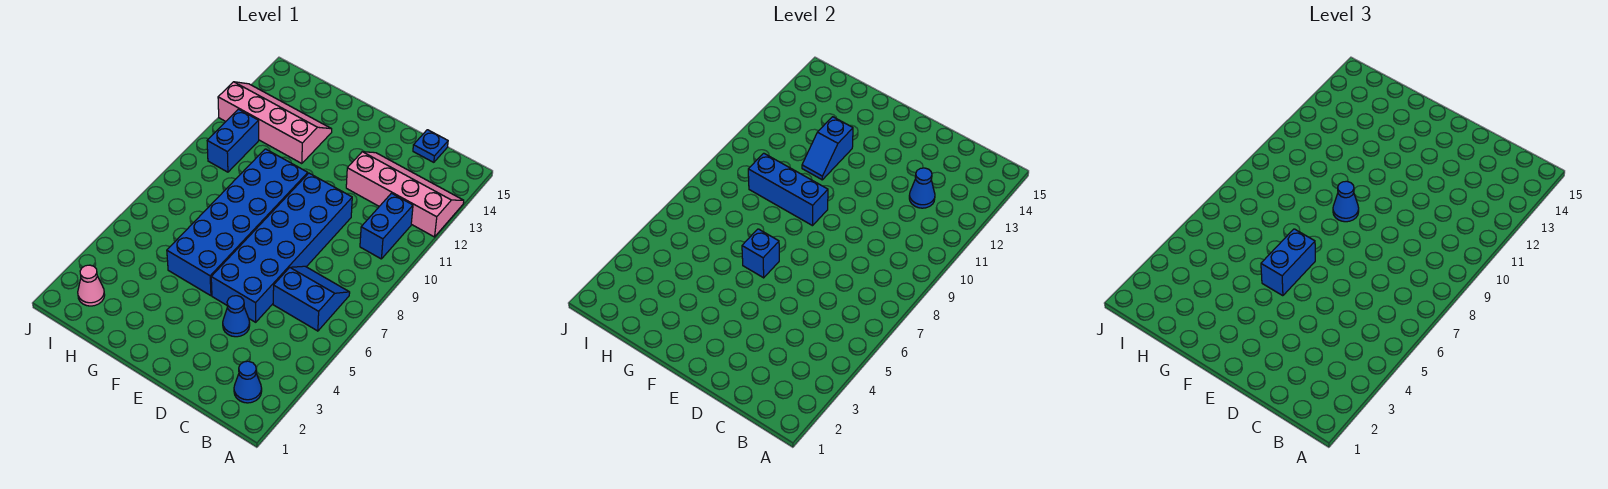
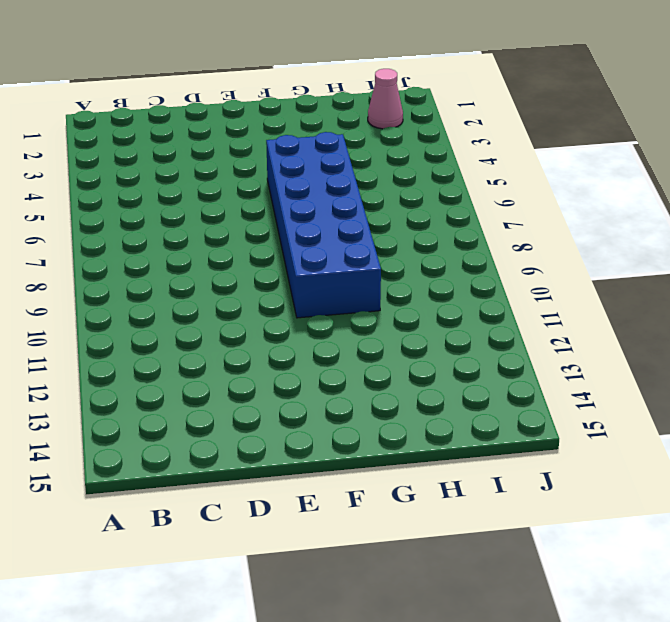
none -> pink 2x4 slope [346,152,464,237]
none -> blue 1x1 cone [234,361,262,403]
none -> blue 2x2 slope [273,266,350,331]

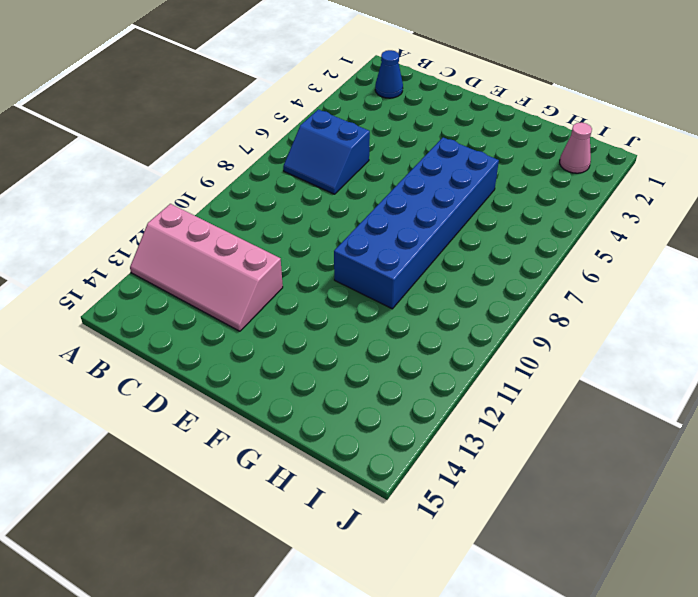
none -> blue 1x2 brick [360,193,413,259]
none -> blue 1x1 plate [413,130,448,162]
none -> blue 1x1 cone [223,296,250,337]

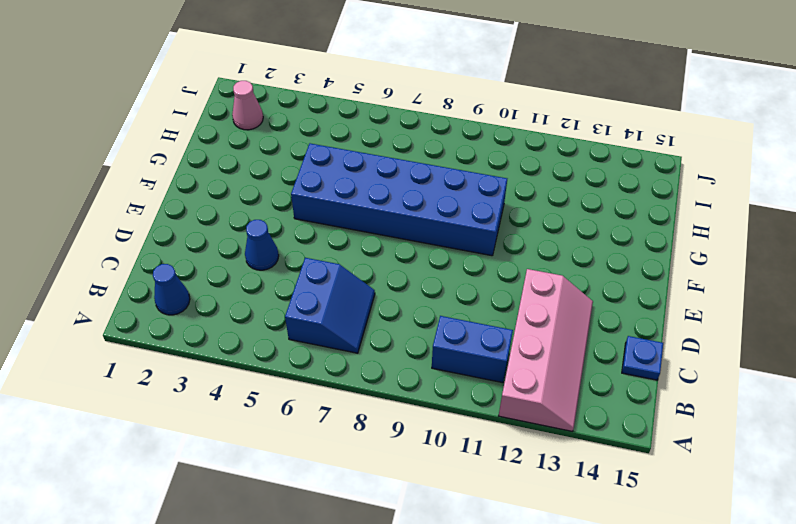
none -> blue 2x6 brick [211,173,352,322]
none -> pink 2x4 slope [218,82,332,164]
none -> blue 1x2 brick [207,109,259,172]

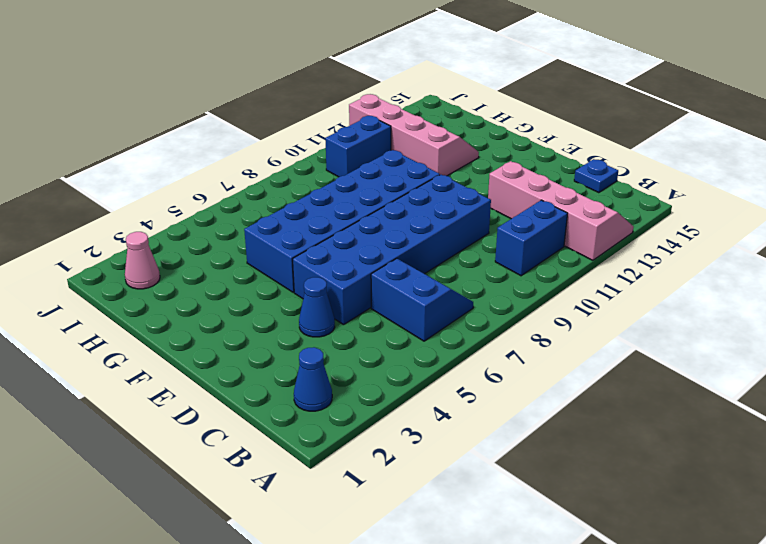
none -> blue 1x1 cone [909,168,935,208]
none -> blue 1x1 brick [742,229,779,278]
none -> blue 1x3 brick [748,153,828,226]

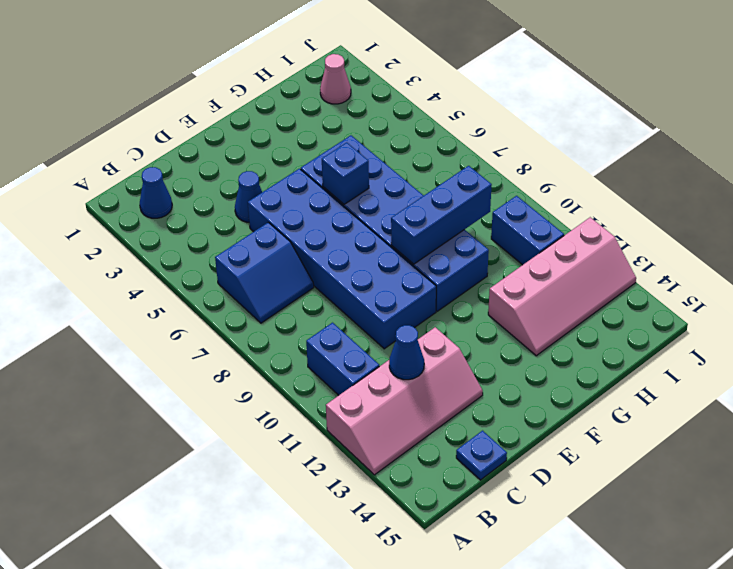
none -> blue 1x2 slope [802,117,853,180]
none -> blue 1x2 brick [1261,229,1315,296]
none -> blue 1x1 cone [1333,181,1359,222]

